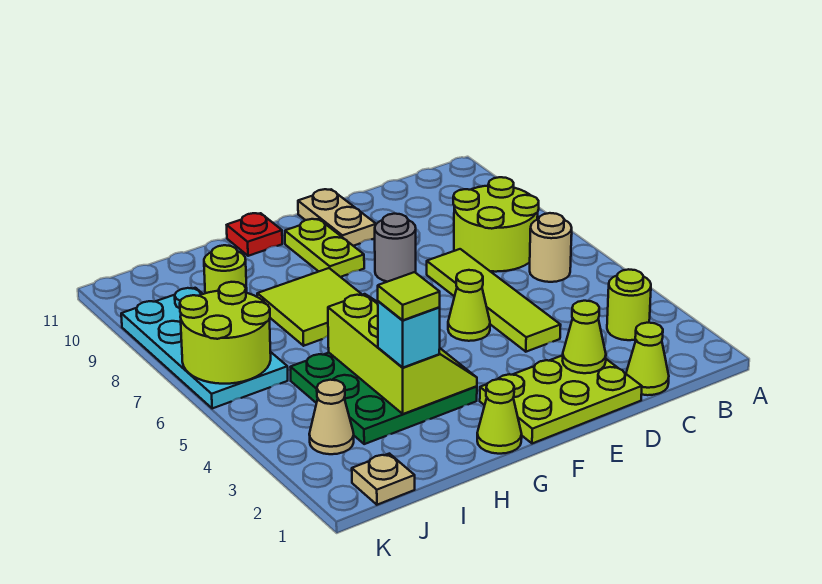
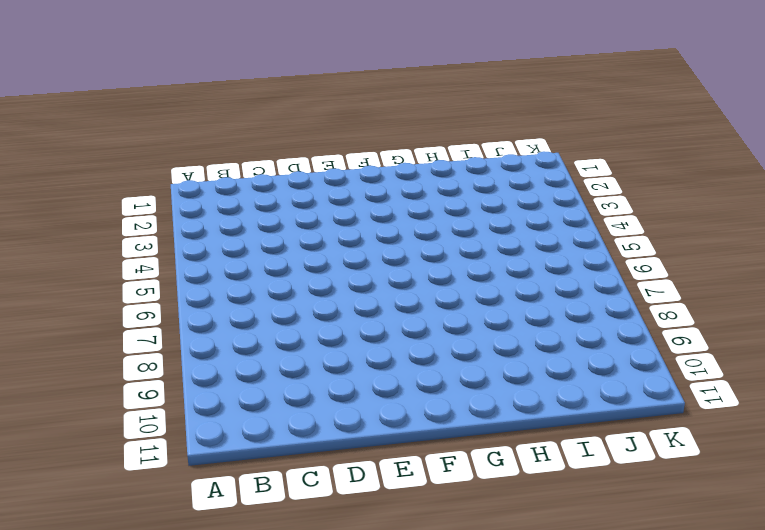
none -> lime 1x1 round brick [607,269,651,340]
none -> tan 1x1 round brick [530,213,572,282]
none -> lime 2x2 round brick [453,177,539,272]

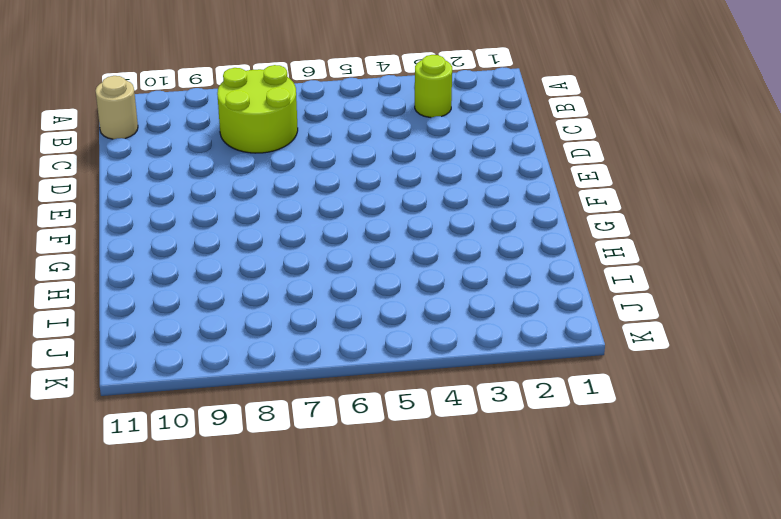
tan 1x1 round brick [96,76,138,139] -> tan 1x1 round brick moved to [530,213,572,282]
none -> lime 1x1 cone [626,323,669,395]
none -> lime 2x3 plate [480,355,642,444]
none -> lime 1x4 tile [427,249,561,352]

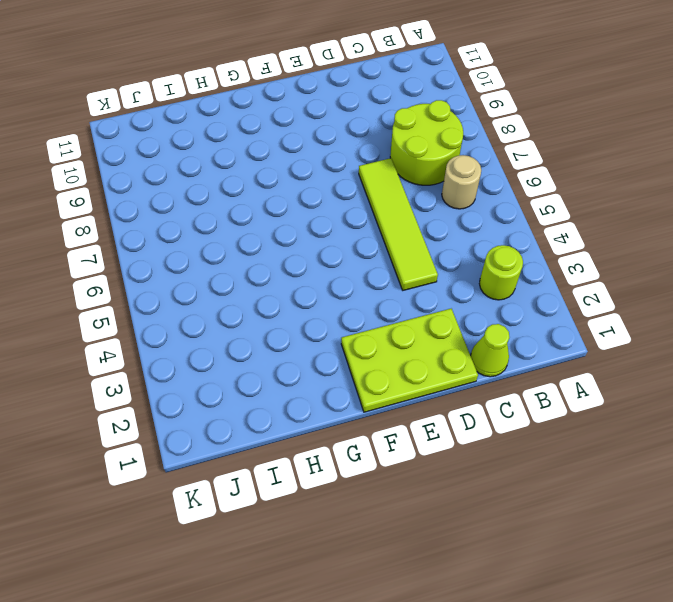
none -> lime 1x1 cone [448,270,490,341]
none -> grey 1x1 round brick [375,214,416,282]
none -> tan 1x2 plate [298,189,376,246]

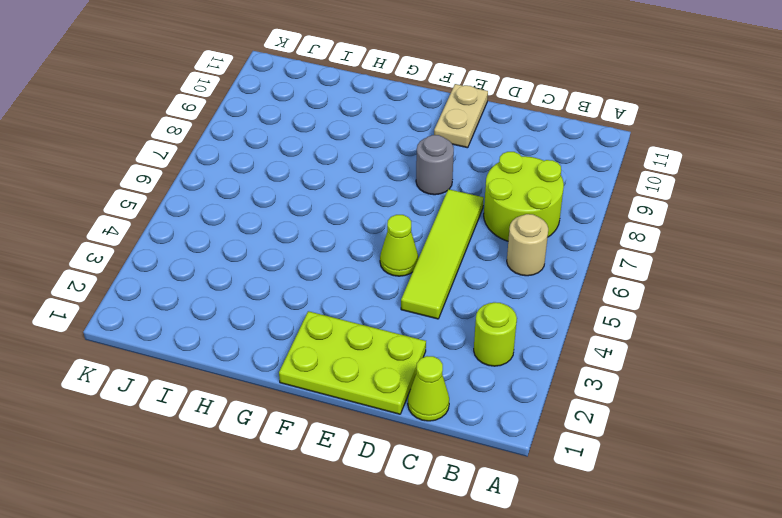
none -> lime 1x2 plate [285,219,364,277]
none -> lime 1x1 cone [477,379,522,454]
none -> green 3x3 plate [291,353,477,444]

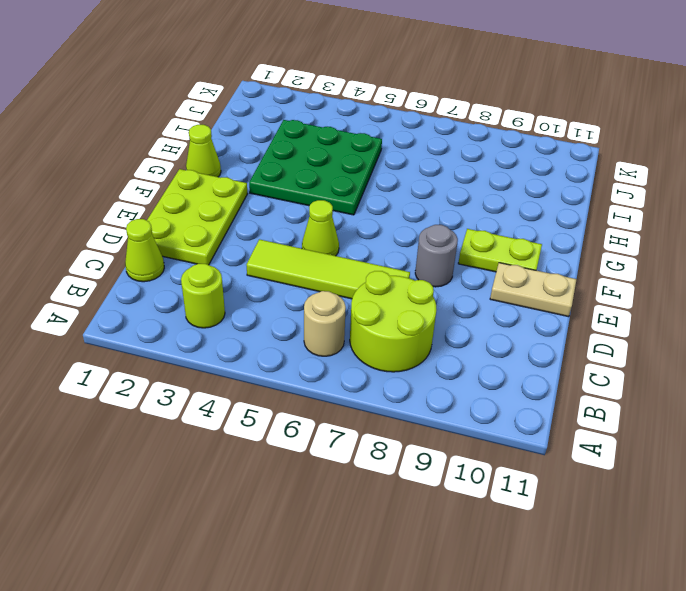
none -> lime 2x2 tile [257,268,362,346]
none -> red 1x1 plate [227,213,282,256]
none -> lime 1x1 round brick [204,245,247,293]

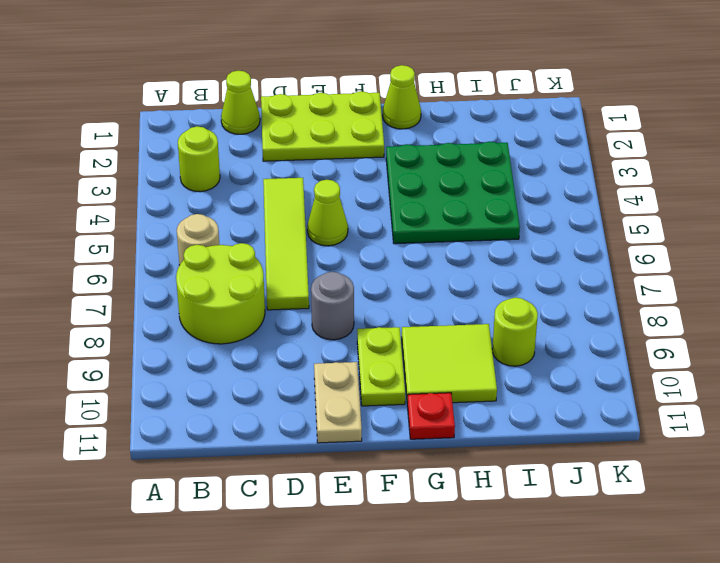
lime 2x2 tile [402,324,497,403] -> lime 2x2 tile moved to [257,268,362,346]
none -> tan 1x1 plate [352,454,415,505]
none -> tan 1x1 cone [309,380,354,454]
none -> cyan 2x4 plate [121,288,288,409]

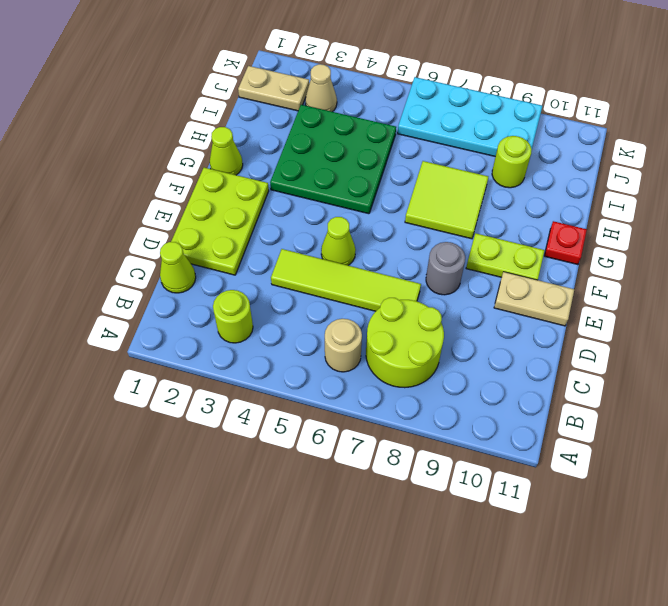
tan 1x2 plate [238,66,309,111] -> tan 1x1 plate [352,454,415,505]
none -> lime 1x1 cone [563,301,606,373]
none -> lime 2x3 slope [328,294,477,414]
none -> lime 2x2 round brick [180,282,271,384]

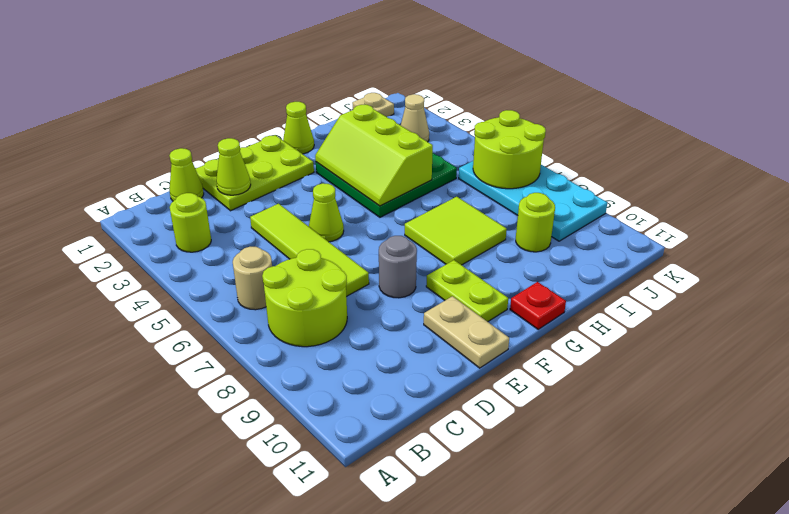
none -> cyan 1x1 brick [378,301,440,368]
none -> lime 1x1 tile [378,272,440,320]

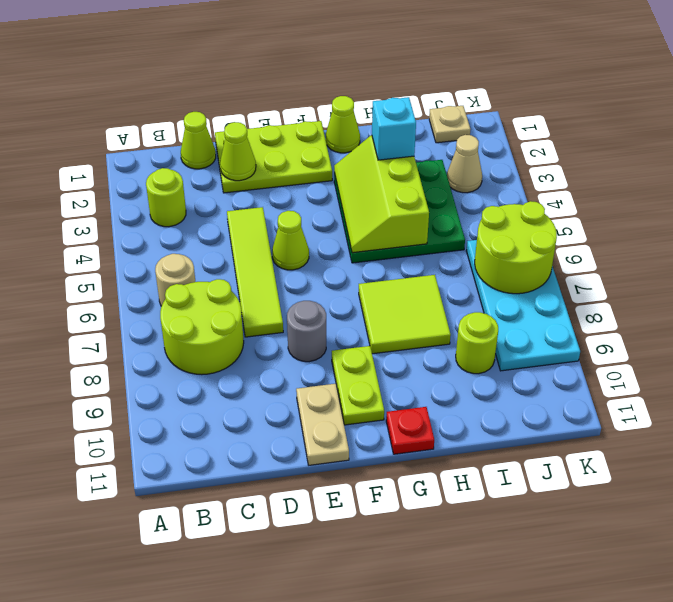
none -> lime 1x1 tile [378,272,440,320]

